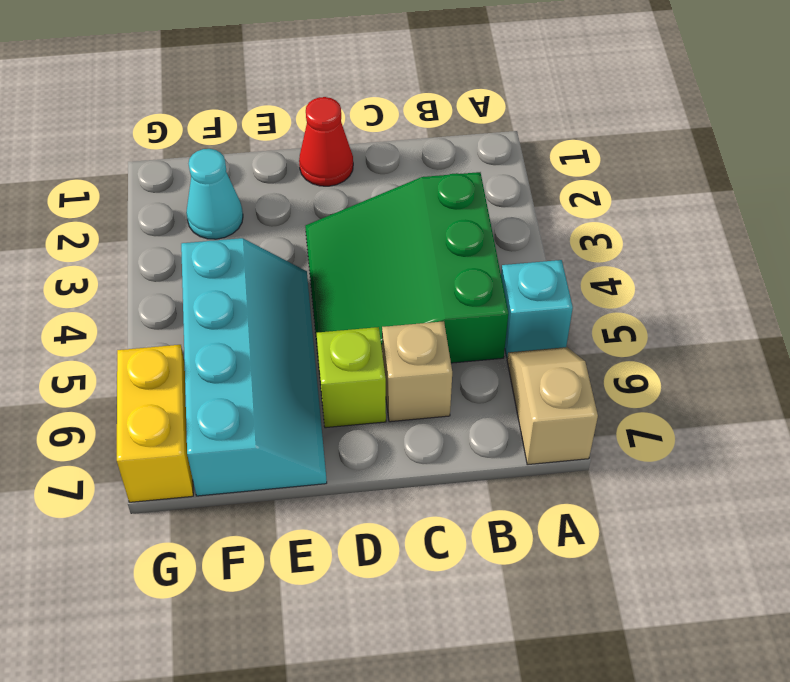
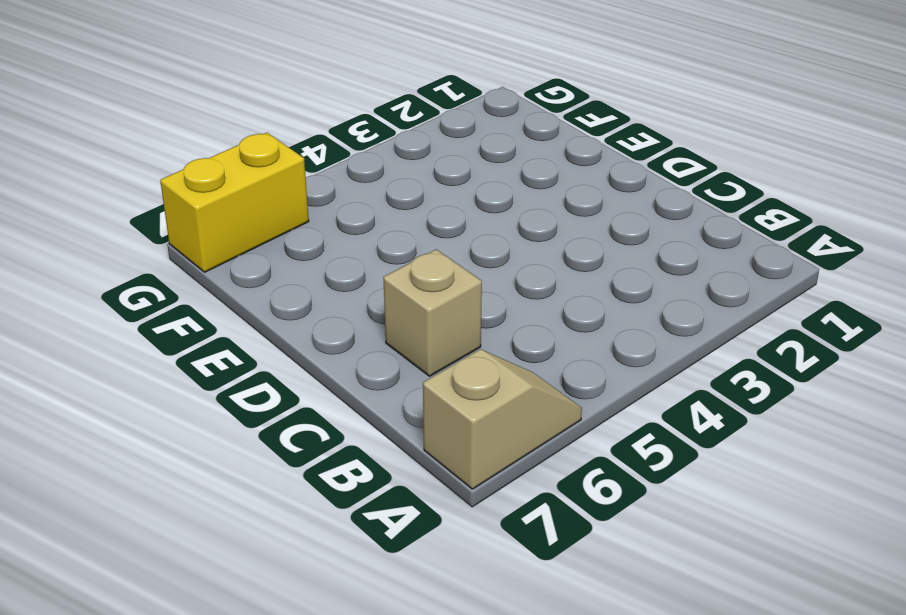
none -> cyan 1x1 brick [501,260,573,357]
none -> green 3x3 slope [305,172,508,364]

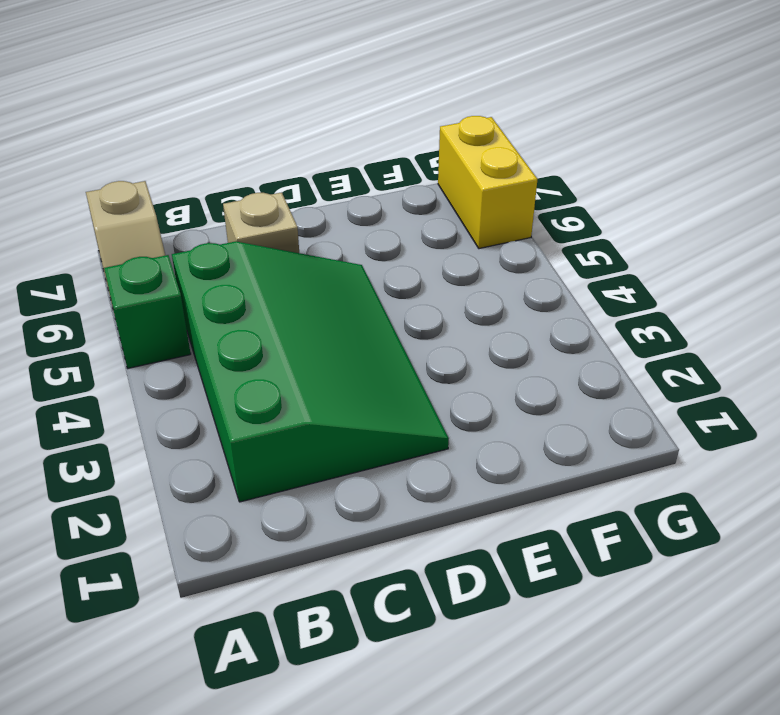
green 1x1 brick [104,255,191,368] -> cyan 1x1 brick [501,260,573,357]
green 3x4 slope [172,241,449,502] -> green 3x3 slope [305,172,508,364]
none -> red 1x1 cone [299,97,353,186]
none -> lime 1x1 brick [317,327,386,428]

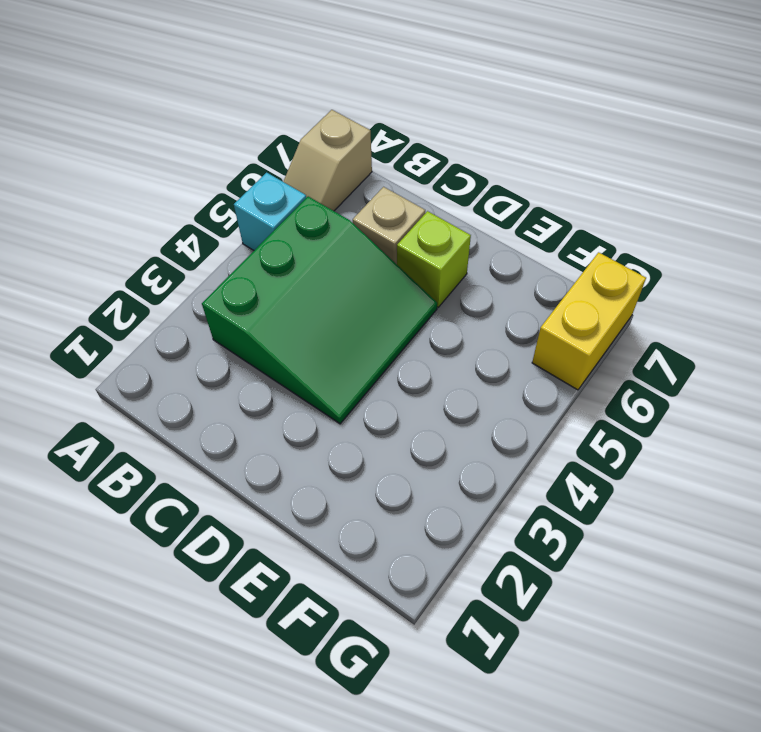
none -> red 1x1 cone [299,97,353,186]
none -> cyan 2x4 slope [181,238,327,496]

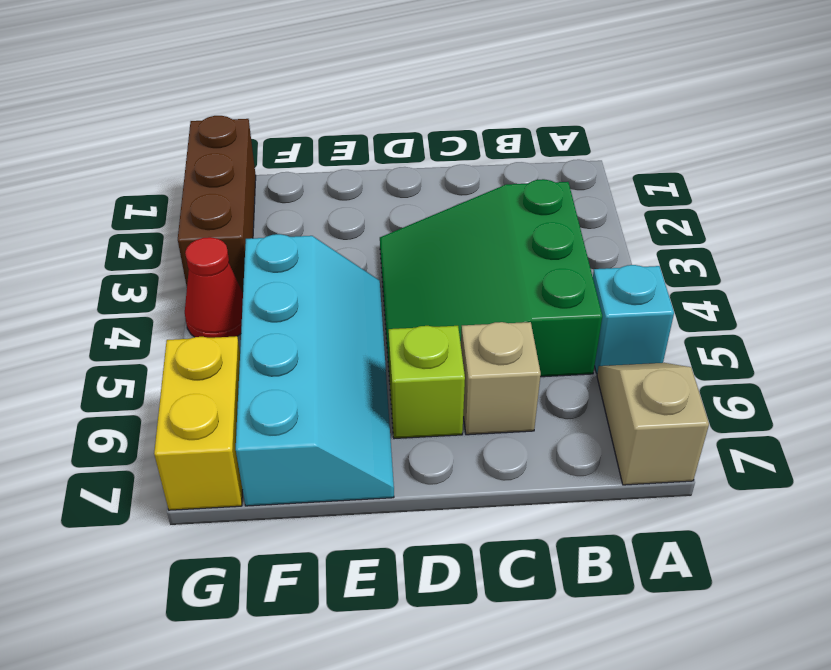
brown 1x3 brick [178,116,256,293] -> none
red 1x1 cone [185,237,243,338] -> red 1x1 cone moved to [299,97,353,186]
none -> cyan 1x1 cone [186,149,243,239]

